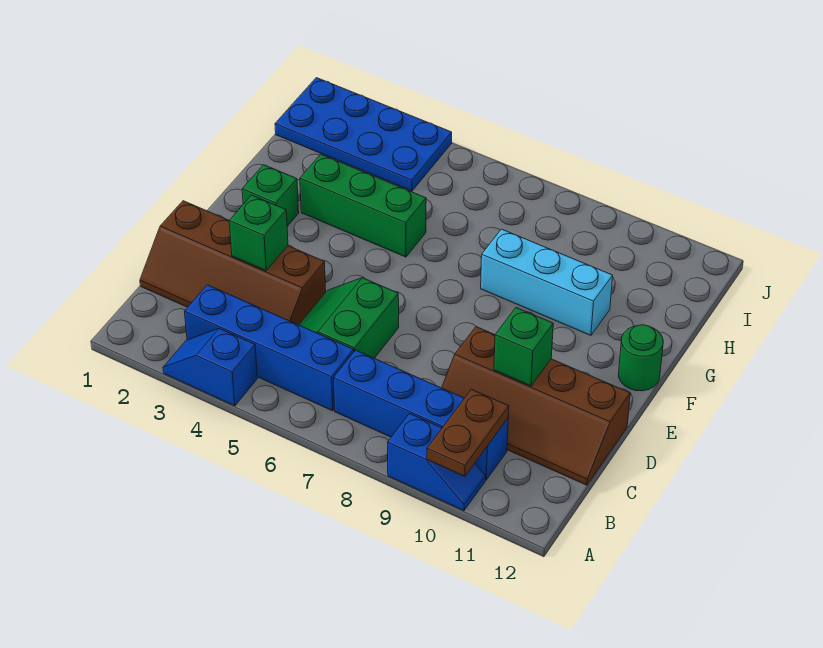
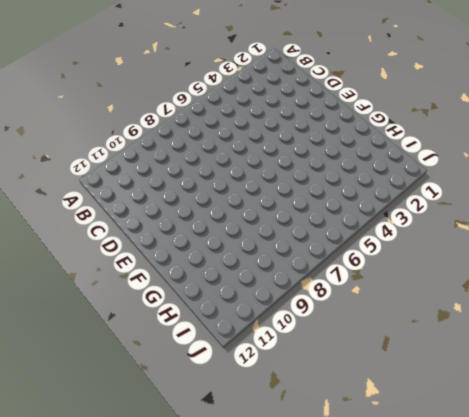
none -> blue 1x2 slope [163,328,257,406]
none -> blue 1x2 slope [388,414,485,511]
none -> blue 1x4 brick [185,285,354,411]

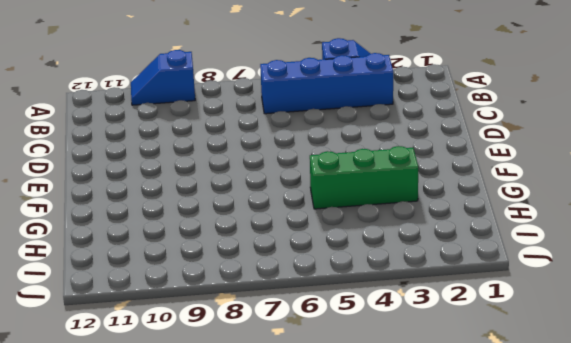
none -> blue 1x4 brick [334,350,508,480]
none -> brown 2x4 slope [140,201,326,325]
none -> green 2x2 slope [299,278,399,358]

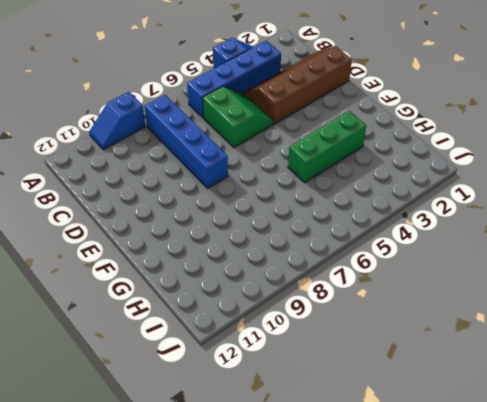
blue 1x4 brick [145,95,228,188] -> blue 1x4 brick turned to [334,350,508,480]
none -> brown 2x4 slope [442,327,630,485]
none -> green 1x1 brick [242,165,299,226]
none -> green 1x1 round brick [619,325,663,391]

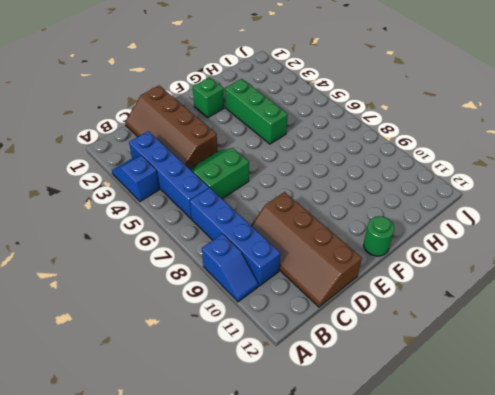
none -> cyan 1x3 brick [481,229,613,335]
none -> blue 2x4 plate [275,78,452,191]
none -> brown 1x2 plate [427,389,509,476]

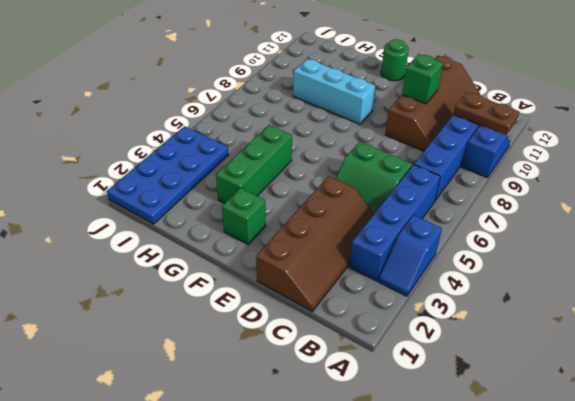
cyan 1x3 brick [293,59,376,124] -> cyan 1x3 brick turned to [481,229,613,335]
none -> green 1x1 brick [229,195,288,271]

